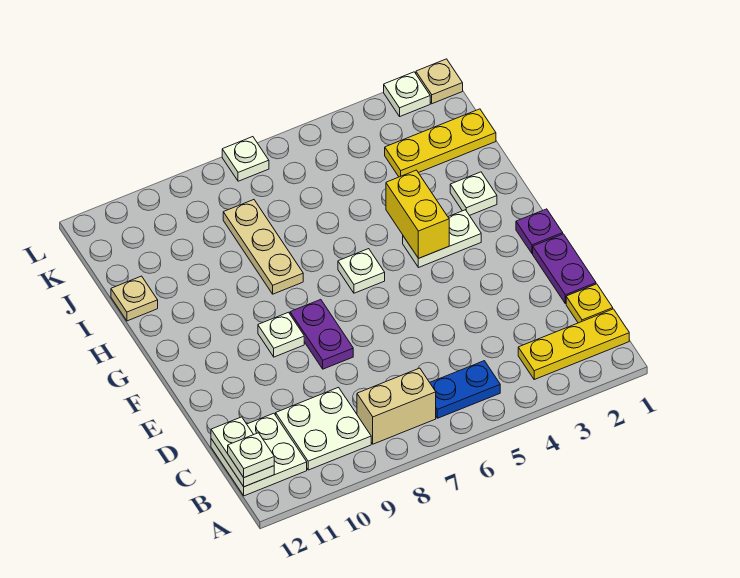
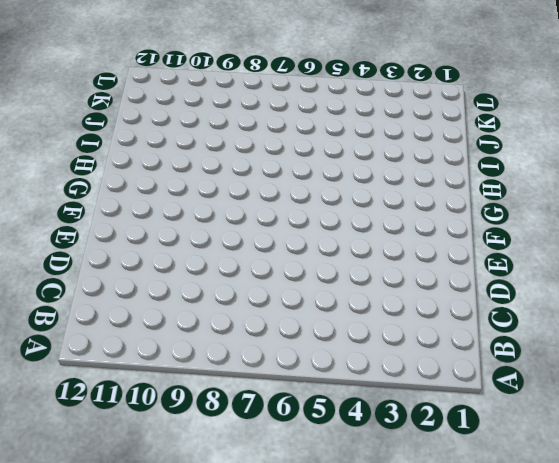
none -> yellow 1x3 plate [518,309,629,379]
none -> blue 1x2 plate [430,361,500,418]
none -> tan 1x2 brick [357,368,436,444]

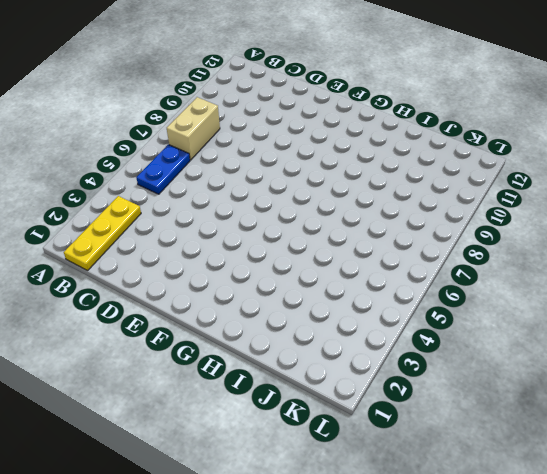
none -> white 2x2 plate [276,387,371,470]
none -> white 2x2 plate [211,413,307,496]
none -> yellow 1x1 plate [566,284,613,323]

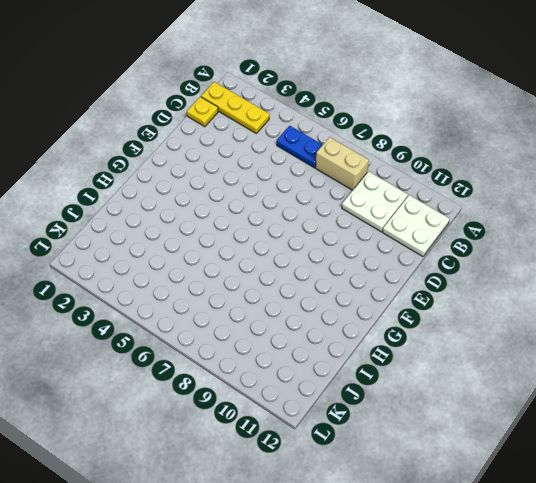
none -> purple 1x2 plate [533,234,596,304]
none -> purple 1x2 plate [290,300,353,369]
none -> purple 1x1 plate [516,209,563,254]

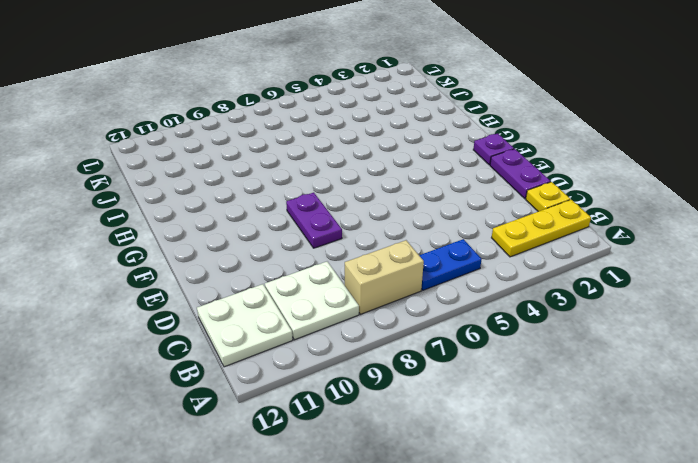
none -> white 1x1 plate [258,312,304,357]
none -> white 1x2 plate [403,210,481,268]
none -> white 1x1 plate [338,249,385,293]

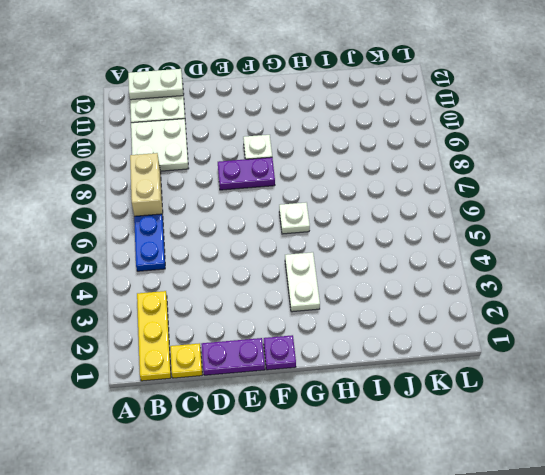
none -> white 1x1 plate [450,172,497,215]
none -> tan 1x3 plate [223,200,303,294]
none -> tan 1x1 plate [111,276,158,321]

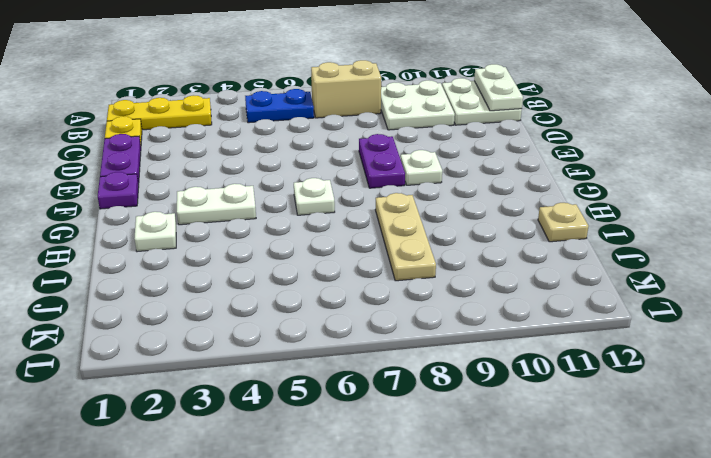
none -> yellow 1x3 plate [385,109,496,177]
none -> tan 1x1 plate [416,59,463,104]
none -> white 1x1 plate [384,72,430,116]

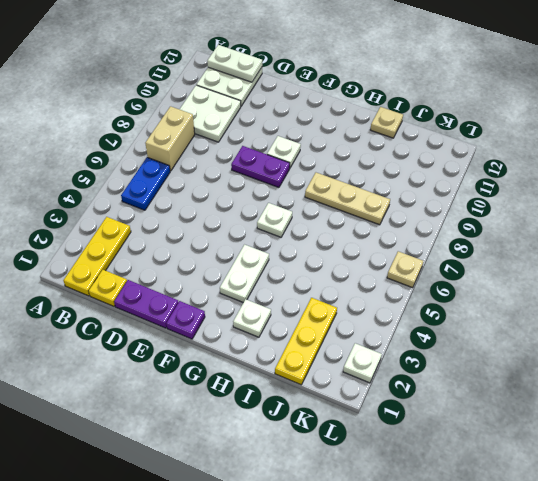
tan 1x1 plate [387,251,423,288] -> tan 1x1 plate moved to [416,59,463,104]
none -> white 1x1 plate [222,137,269,181]
none -> yellow 1x2 brick [386,170,449,258]
none -> white 1x1 plate [228,433,274,478]

